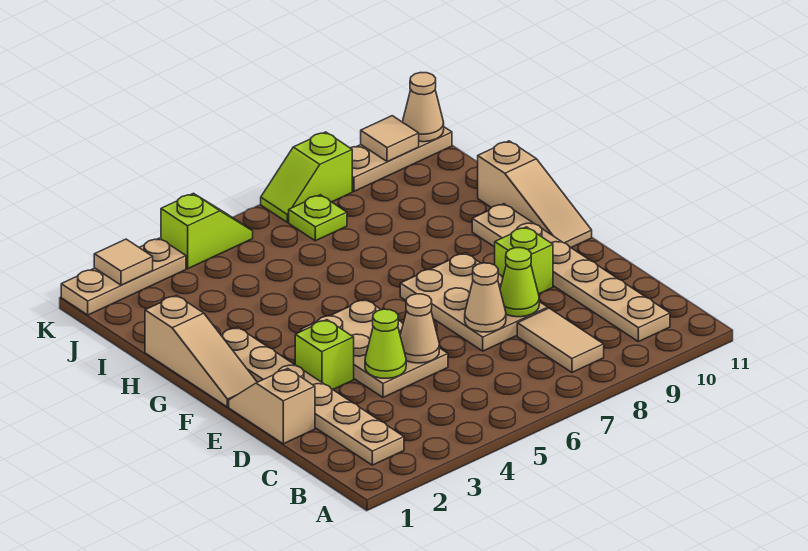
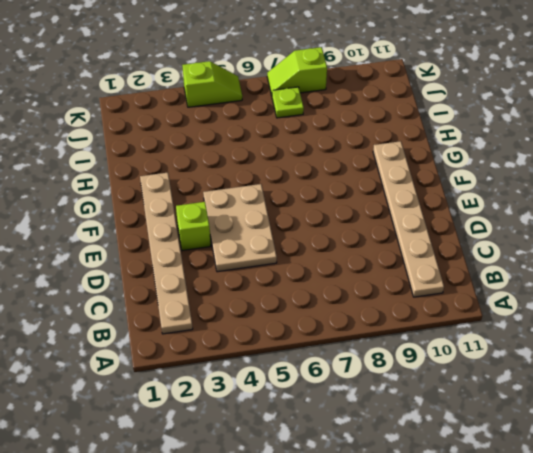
none -> tan 1x2 tile [517,308,604,372]
none -> tan 1x2 slope [229,368,315,444]
none -> tan 2x3 plate [400,253,548,351]

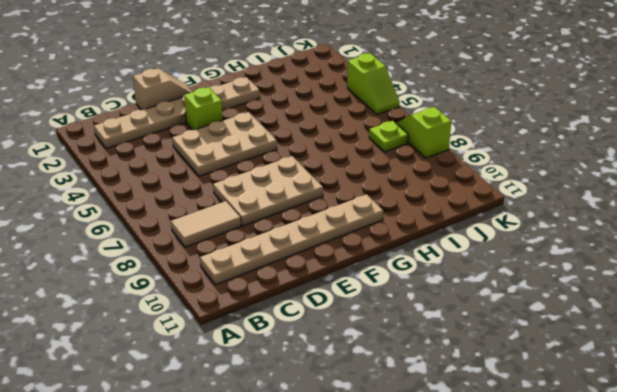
none -> lime 1x1 brick [495,227,553,294]
none -> tan 1x3 slope [145,295,257,407]
none -> tan 1x3 slope [478,141,592,247]

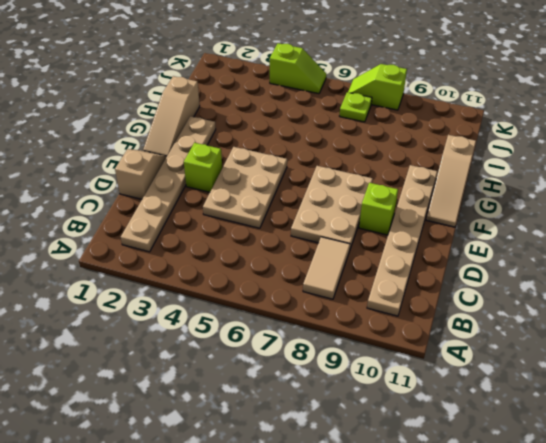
none -> tan 1x3 plate [61,238,186,315]
none -> tan 1x3 plate [351,127,452,191]
none -> lime 1x1 cone [365,309,406,378]

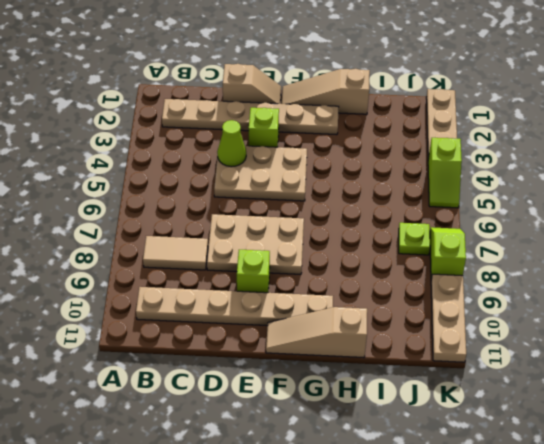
none -> tan 1x1 cone [400,294,439,363]
none -> tan 1x1 cone [465,263,506,332]
none -> lime 1x1 cone [500,248,539,317]

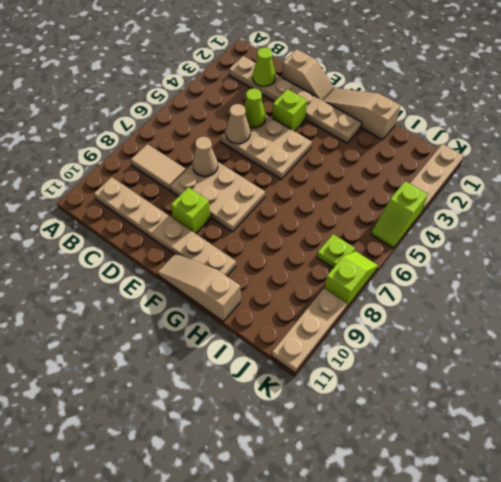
lime 1x1 cone [253,47,276,87] -> lime 1x1 cone moved to [500,248,539,317]
none -> tan 1x1 tile [94,239,153,285]
none -> tan 1x1 tile [361,116,419,162]
none -> tan 1x1 cone [403,73,444,142]

